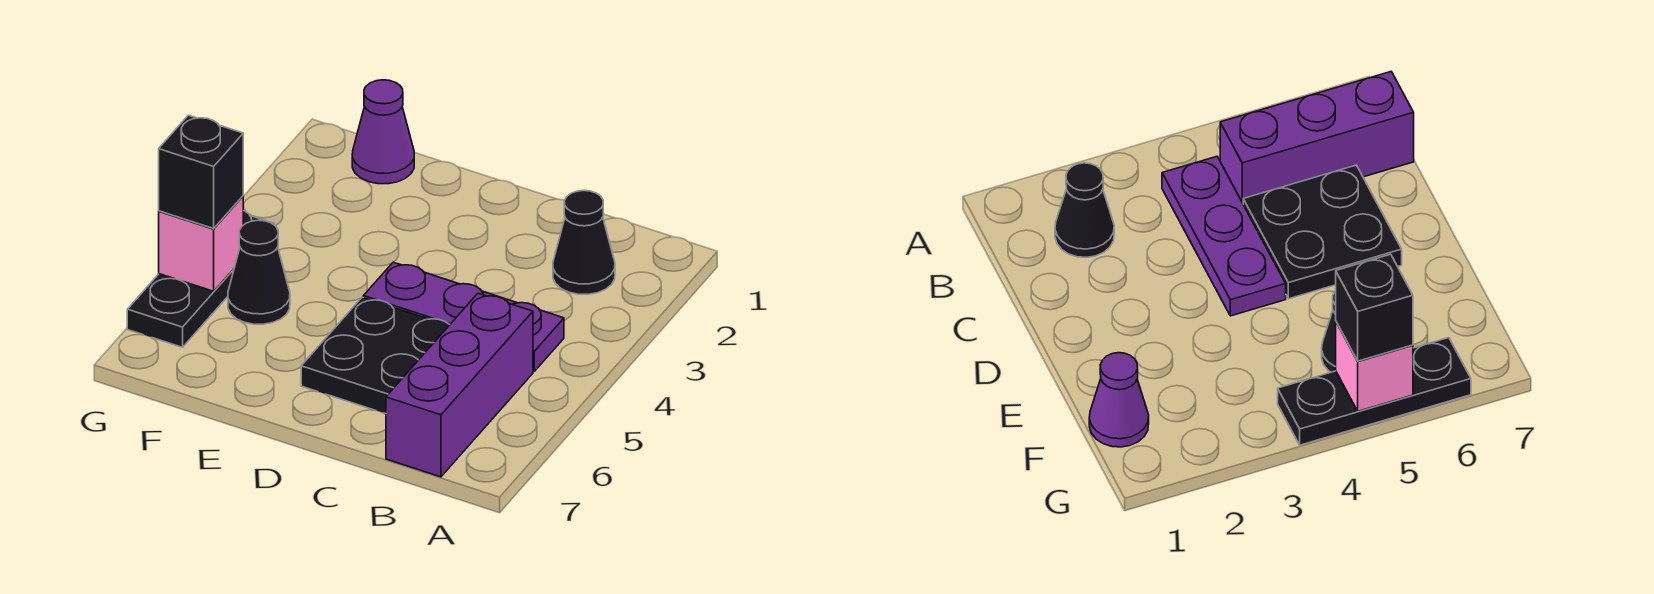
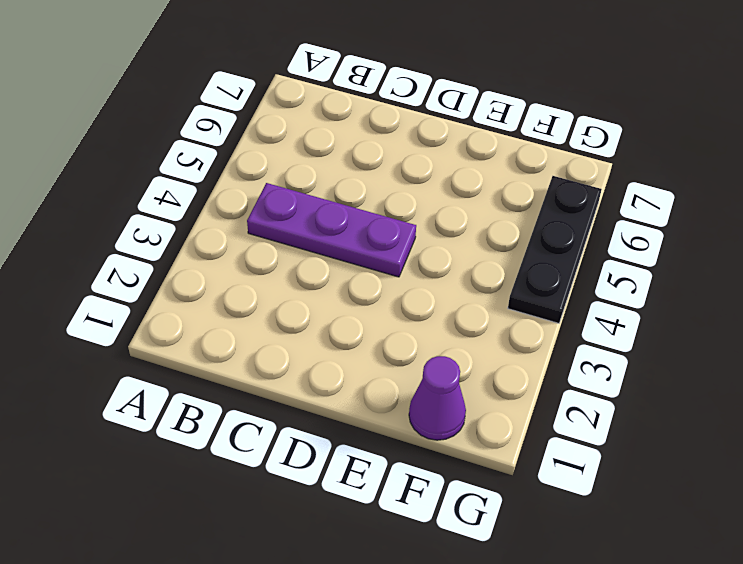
none -> black 1x1 cone [553,191,615,294]
none -> purple 1x3 brick [386,293,533,477]

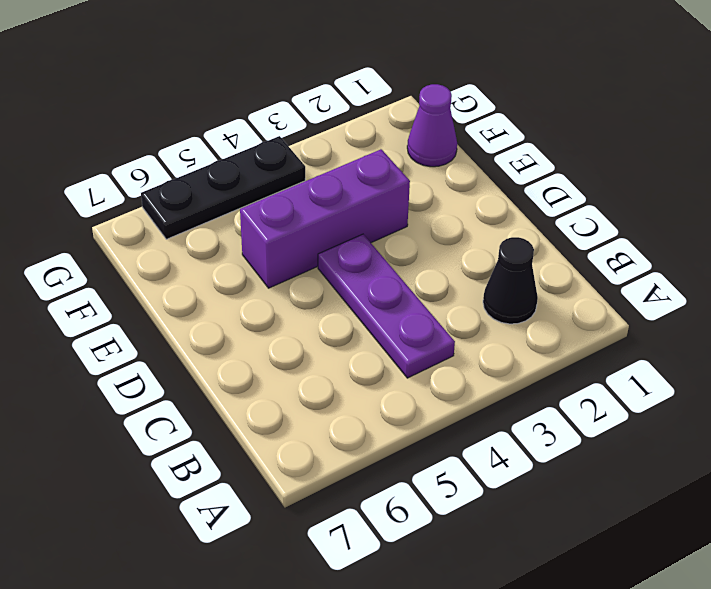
purple 1x3 brick [240,149,410,288] -> purple 1x3 brick moved to [386,293,533,477]
none -> black 2x2 plate [301,297,449,414]
none -> black 1x1 cone [228,220,290,324]

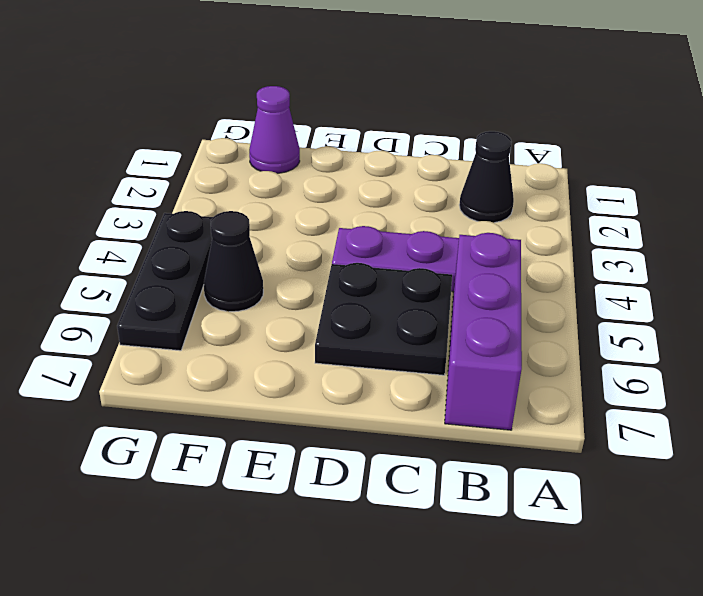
none -> pink 1x1 brick [159,196,244,291]
none -> black 1x1 brick [159,115,243,229]

